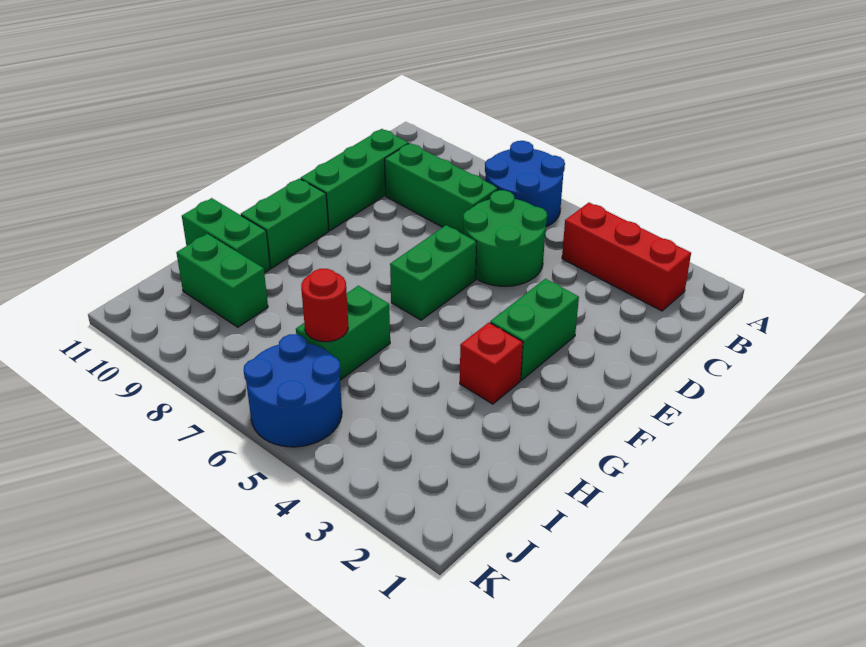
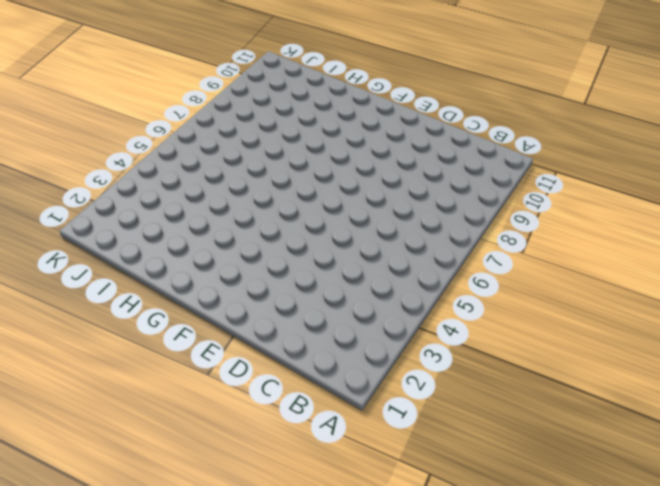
none -> blue 2x2 round brick [485,141,565,227]
none -> red 1x3 brick [562,203,691,311]
none -> green 2x2 round brick [463,190,547,286]

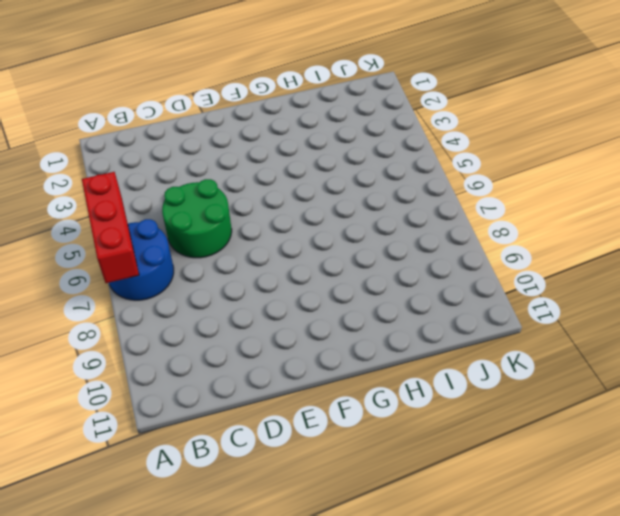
red 1x3 brick [82,172,139,283] -> red 1x3 brick moved to [562,203,691,311]
none -> green 1x3 brick [385,143,498,234]
none -> green 1x3 brick [301,129,409,231]
none -> green 1x2 brick [490,279,579,380]

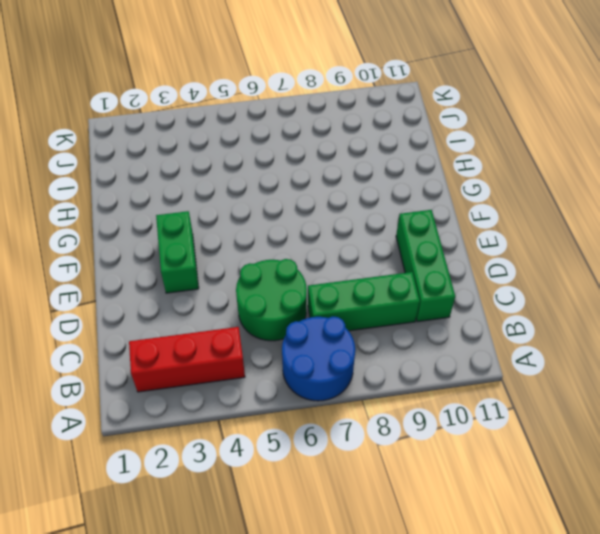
none -> green 1x2 brick [390,225,476,320]
none -> green 1x2 brick [241,179,329,268]
none -> red 1x1 brick [460,323,523,404]

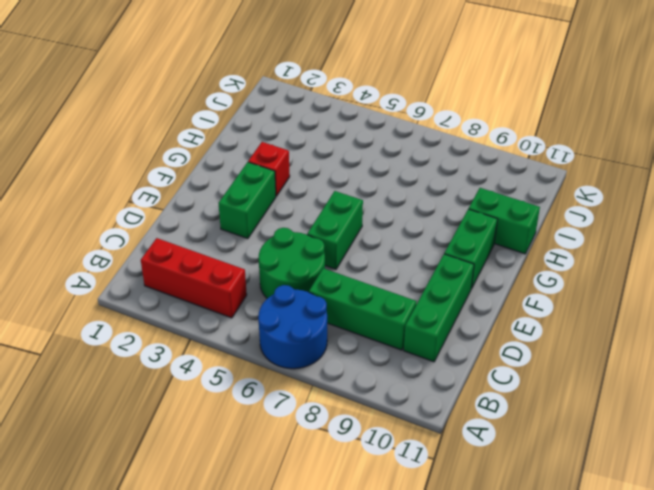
none -> green 1x2 brick [296,286,390,380]
none -> green 1x2 brick [176,234,268,327]
none -> blue 2x2 round brick [244,334,342,447]

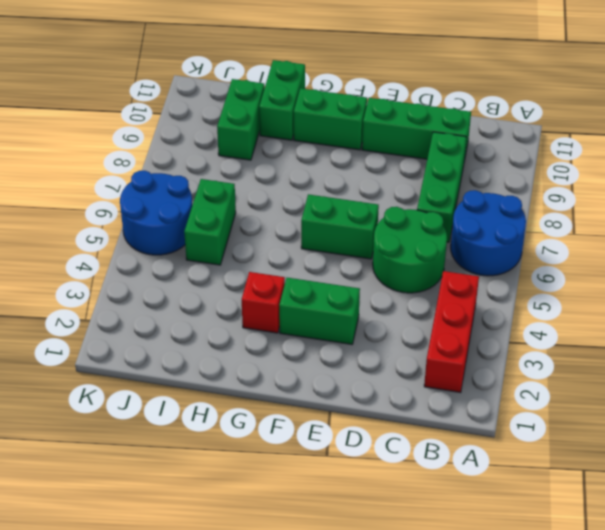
green 1x2 brick [184,179,236,265] -> green 1x2 brick turned to [296,286,390,380]
none -> red 1x1 round brick [301,269,348,342]

